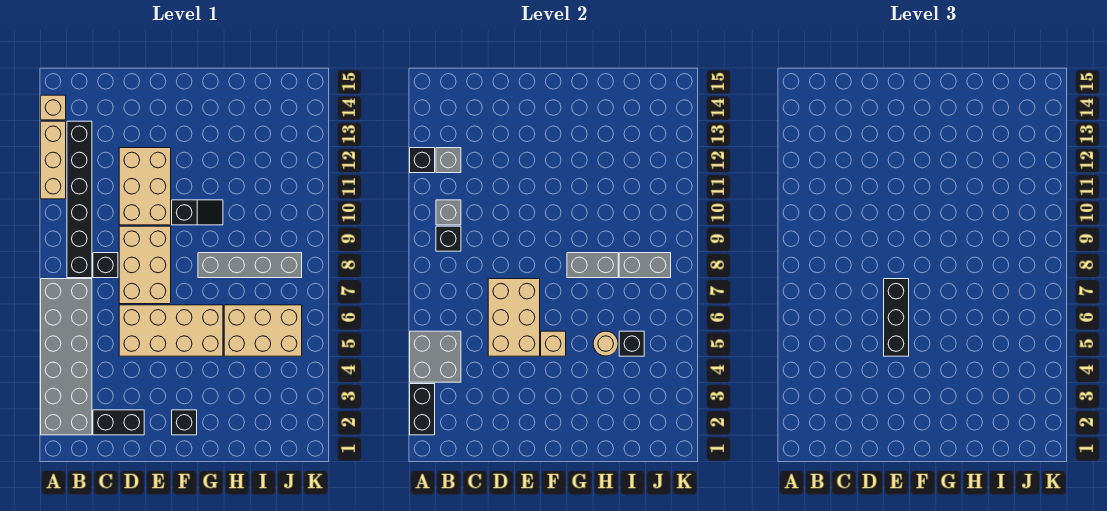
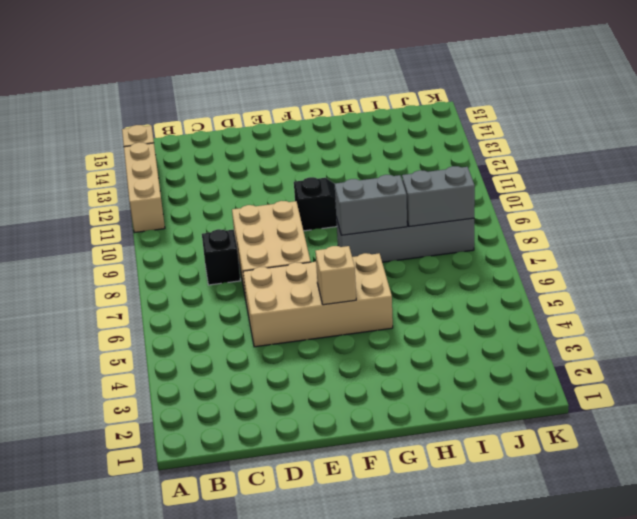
none -> grey 2x6 brick [41,279,92,435]
none -> black 1x6 brick [67,121,92,278]
none -> black 1x2 brick [93,410,144,435]

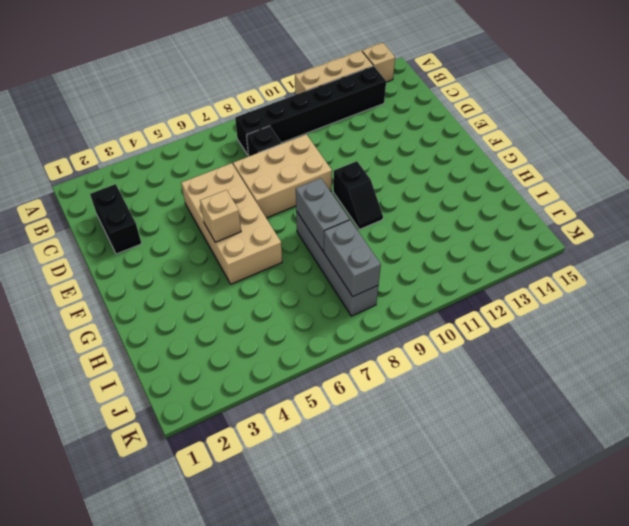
none -> grey 2x6 brick [41,279,92,435]
none -> tan 2x3 brick [119,148,171,225]
none -> black 1x1 brick [172,410,197,435]

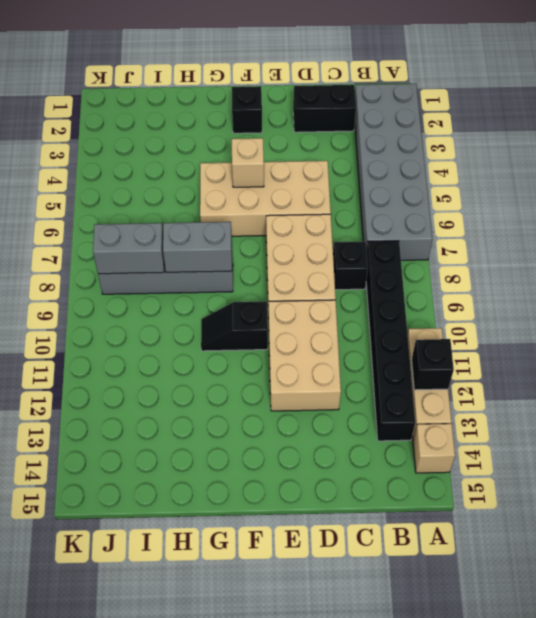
none -> tan 2x3 brick [224,305,302,356]
none -> black 1x2 brick [410,384,435,435]
none -> grey 2x2 brick [410,331,461,382]

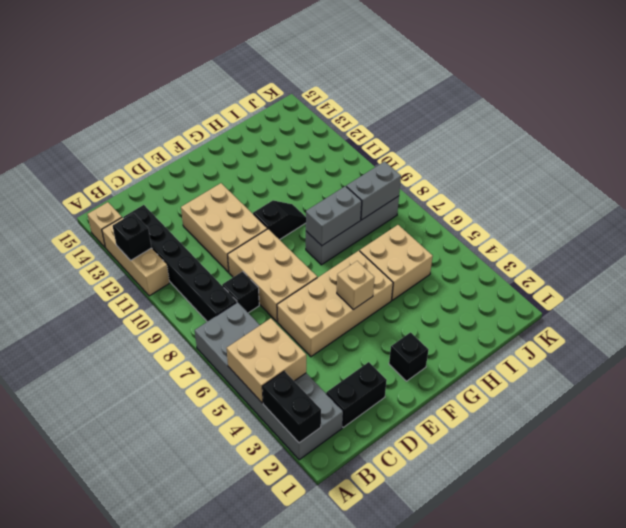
tan 2x2 brick [227,318,306,403] -> grey 2x2 brick [410,331,461,382]
tan 2x2 brick [360,225,433,300] -> tan 2x3 brick [224,305,302,356]
none -> black 1x1 brick [436,226,461,251]
none -> grey 1x1 brick [436,200,461,225]
none -> grey 1x1 brick [436,148,461,173]

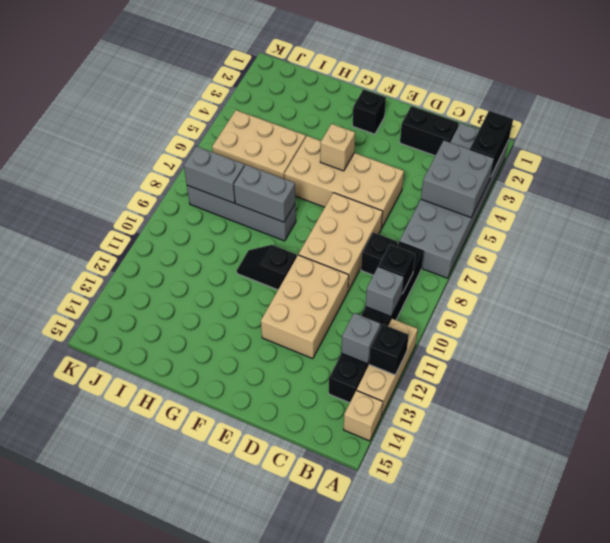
none -> tan 2x3 brick [488,279,540,356]
none -> tan 1x1 round brick [593,331,618,356]
none -> black 1x1 brick [619,331,644,356]

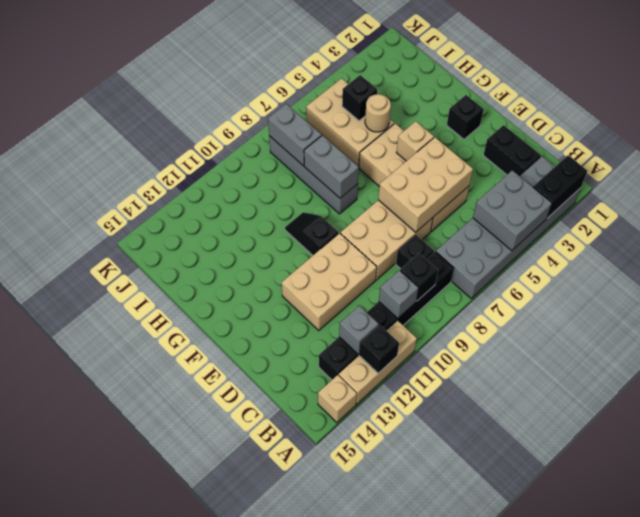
none -> black 1x3 brick [884,279,909,356]

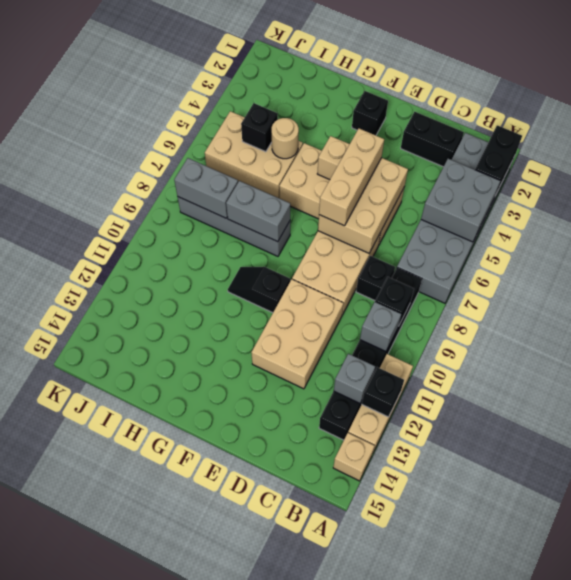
tan 1x3 brick [319,129,384,226] -> black 1x3 brick [884,279,909,356]

